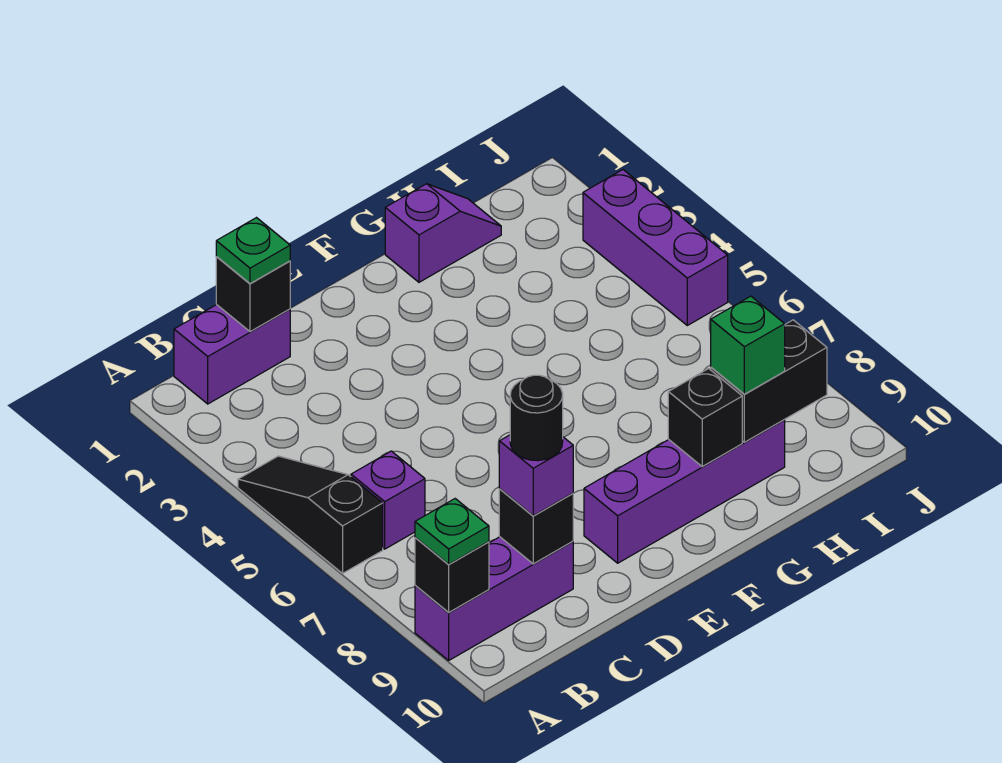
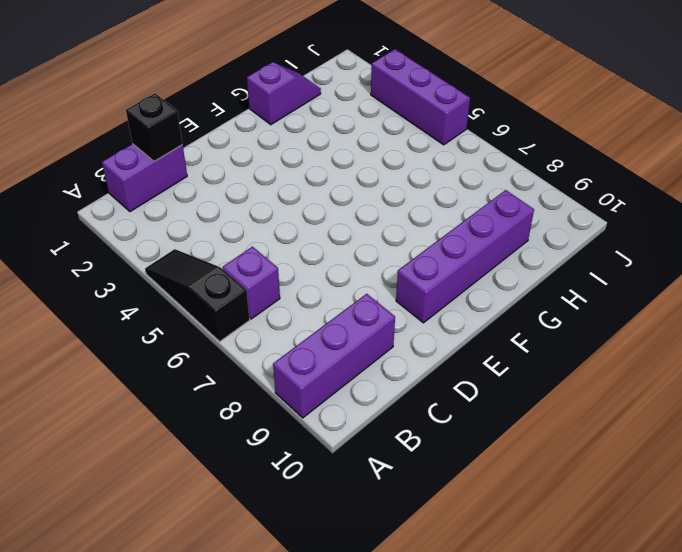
none -> black 1x1 brick [415,537,489,613]
none -> black 1x1 brick [499,489,573,564]
none -> black 1x1 brick [668,369,742,466]

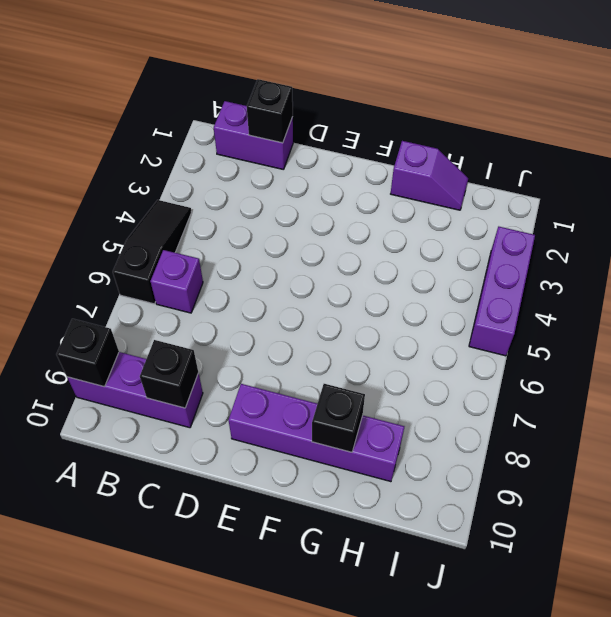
none -> black 1x2 brick [711,320,827,442]
none -> green 1x1 plate [415,499,489,565]
none -> green 1x1 plate [216,218,290,284]

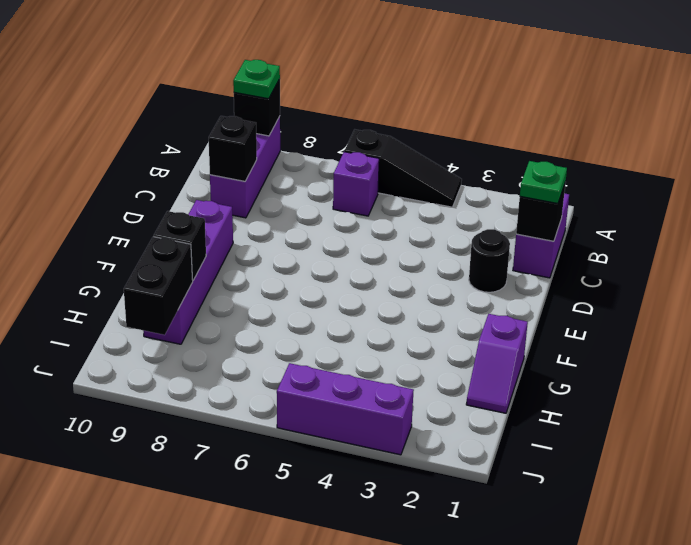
black 1x1 round brick [469,229,510,292] -> black 1x1 round brick moved to [510,375,563,461]
none -> purple 1x1 brick [499,435,573,516]
none -> green 1x1 brick [711,296,785,394]

